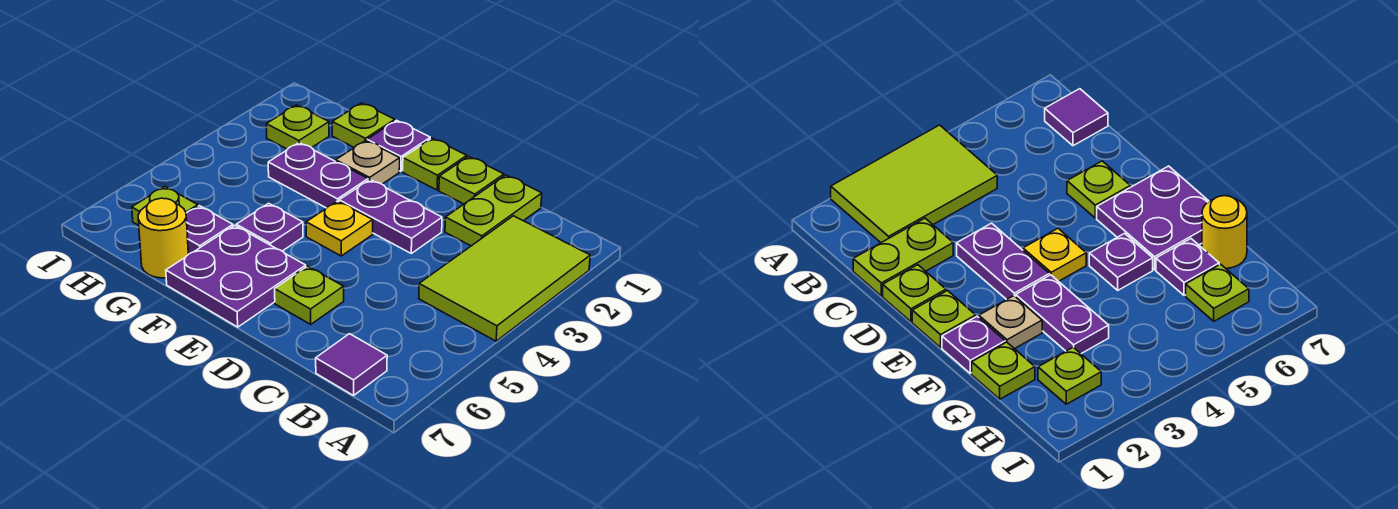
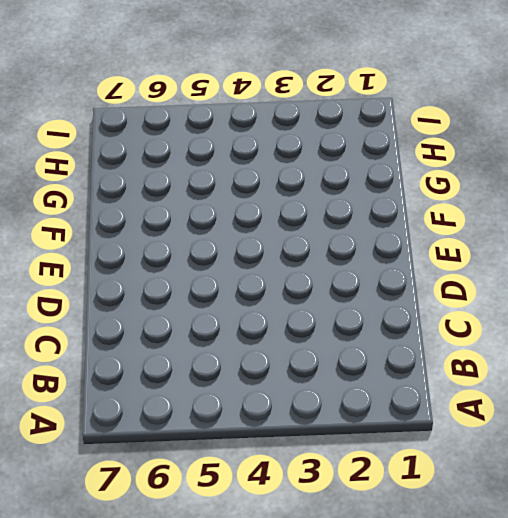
none -> lime 2x3 tile [419,216,590,341]
none -> purple 1x1 tile [316,334,387,395]
none -> lime 1x2 plate [445,175,542,246]

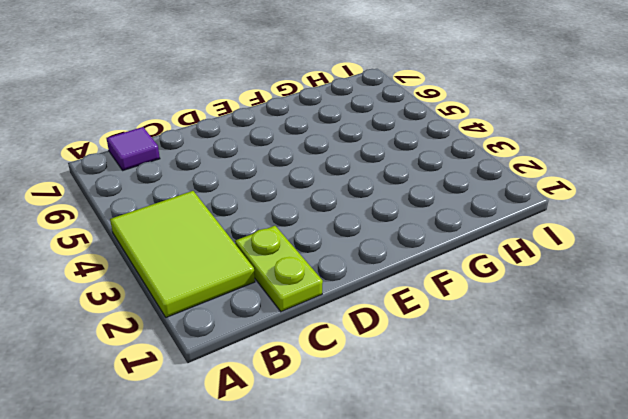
none -> lime 1x1 plate [439,156,504,204]
none -> purple 1x2 plate [339,180,442,253]
none -> lime 1x1 plate [275,266,344,324]

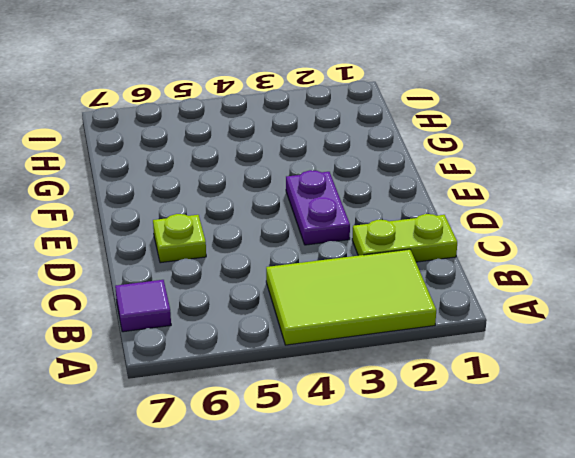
none -> lime 1x1 plate [439,156,504,204]
none -> lime 1x1 plate [403,138,467,190]
none -> yellow 1x1 plate [306,201,373,256]

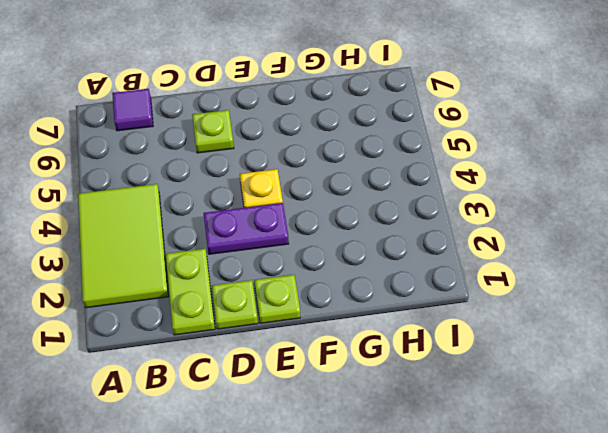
none -> purple 2x2 plate [166,225,306,327]
none -> purple 1x1 plate [367,120,430,171]
none -> tan 1x1 plate [336,140,400,184]

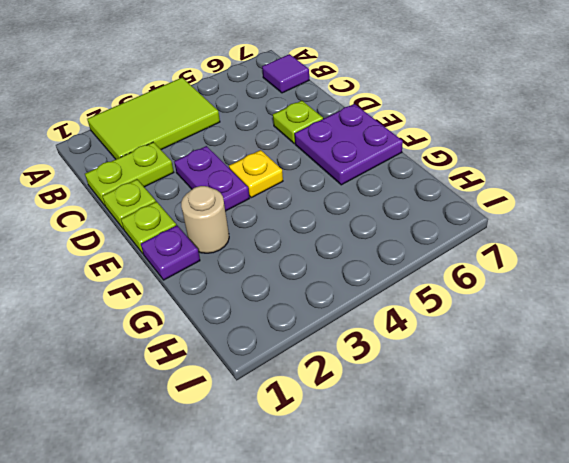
tan 1x1 round brick [181,186,229,253] -> tan 1x1 plate [336,140,400,184]
none -> purple 1x2 plate [268,143,368,208]
none -> purple 1x1 plate [236,203,303,251]
none -> lime 1x1 plate [332,103,395,147]

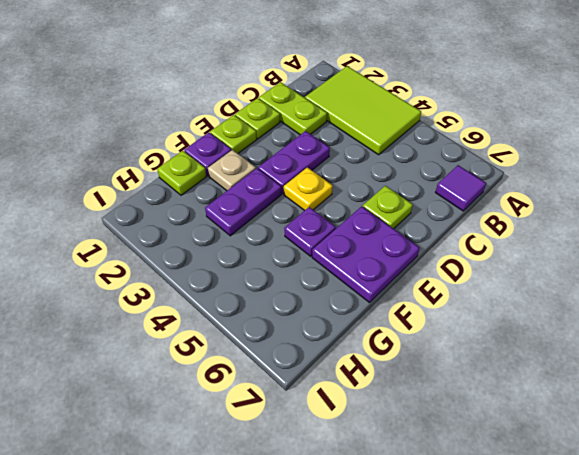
none -> purple 1x1 plate [186,206,233,254]
none -> yellow 1x1 round brick [138,198,188,278]
none -> lime 1x1 plate [266,105,329,149]

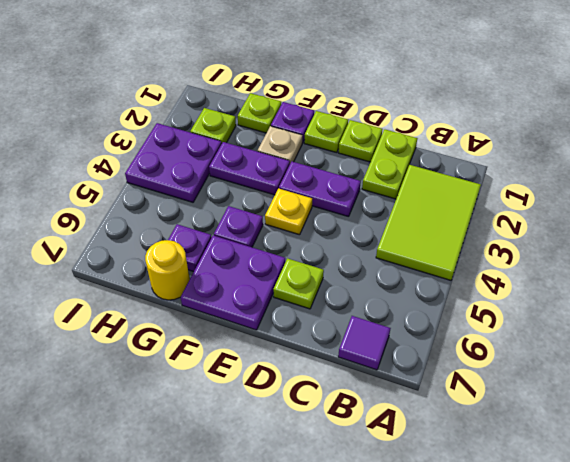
purple 2x2 plate [125,123,222,202] -> none
none -> lime 1x1 plate [132,187,198,225]

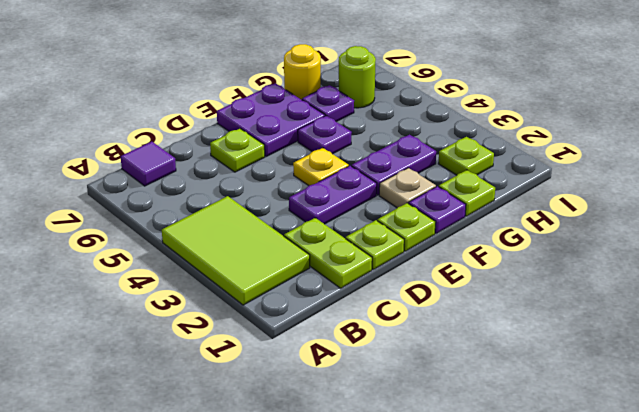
lime 1x1 round brick [339,46,376,108] -> lime 1x1 plate [132,187,198,225]

